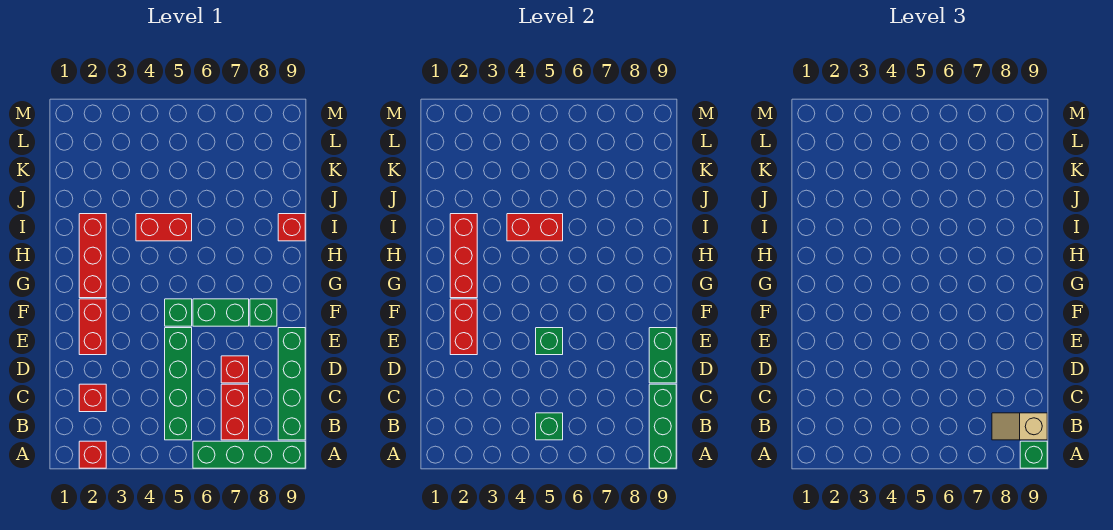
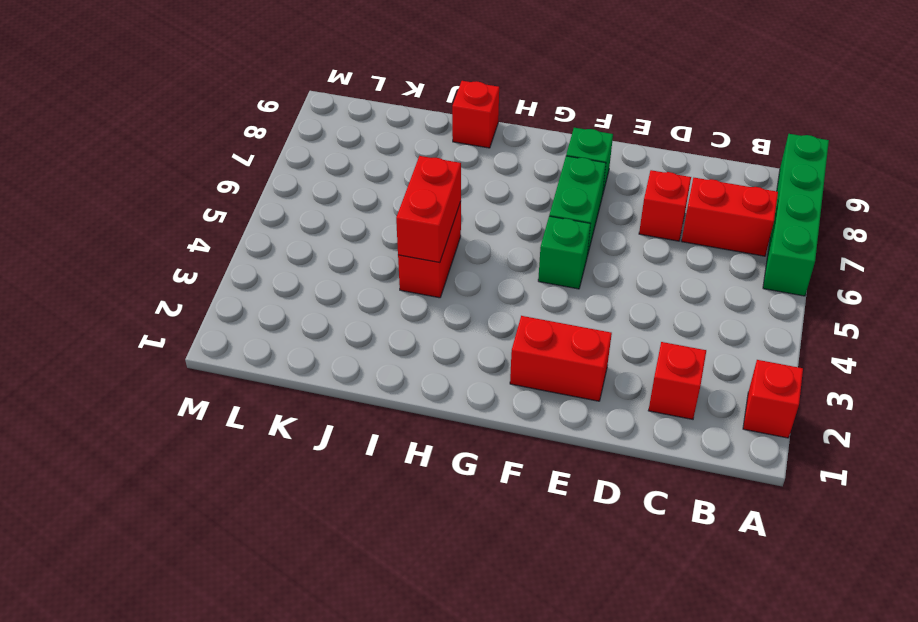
none -> green 1x4 brick [165,328,192,440]
none -> green 1x4 brick [278,328,305,440]
none -> red 1x3 brick [79,214,106,298]

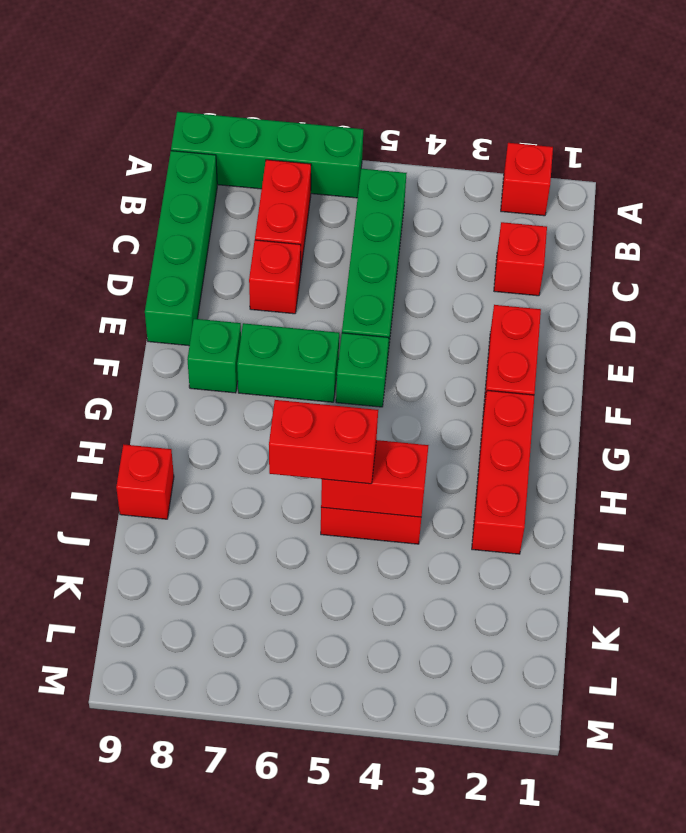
red 1x2 brick [269,400,378,484] -> red 1x2 brick turned to [450,299,477,355]
none -> green 1x3 brick [649,384,676,468]
none -> green 1x1 brick [536,413,563,440]
none -> green 1x2 brick [649,328,676,383]

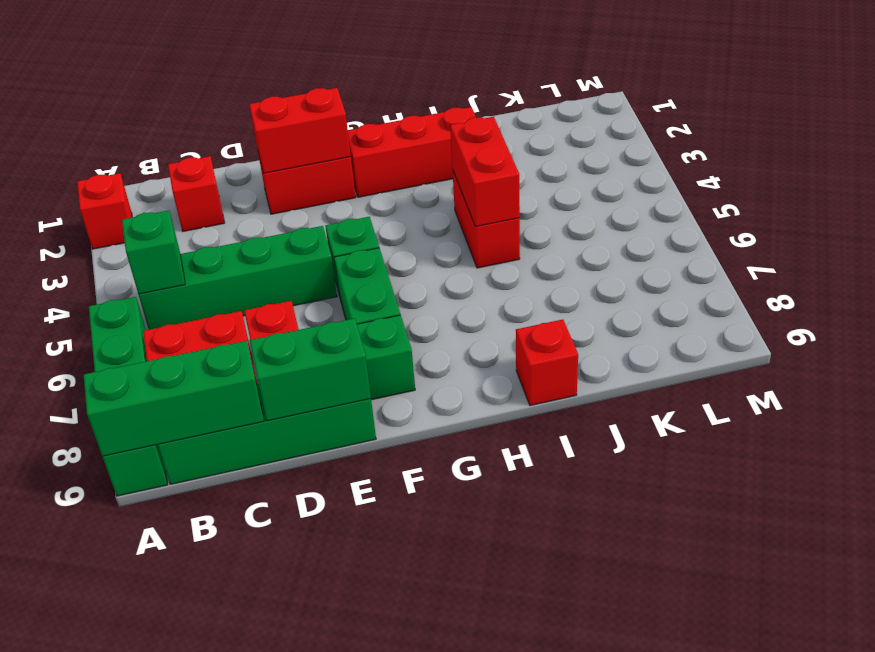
none -> green 1x1 brick [536,328,563,355]
none -> red 1x3 brick [450,214,477,298]
none -> green 1x1 brick [1020,441,1047,468]

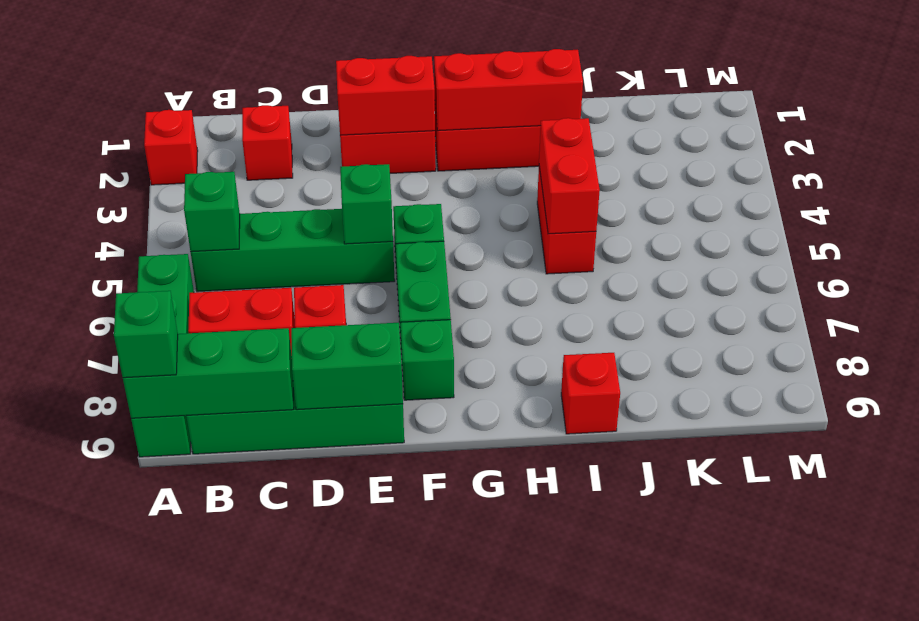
none -> tan 1x2 slope [992,413,1047,440]

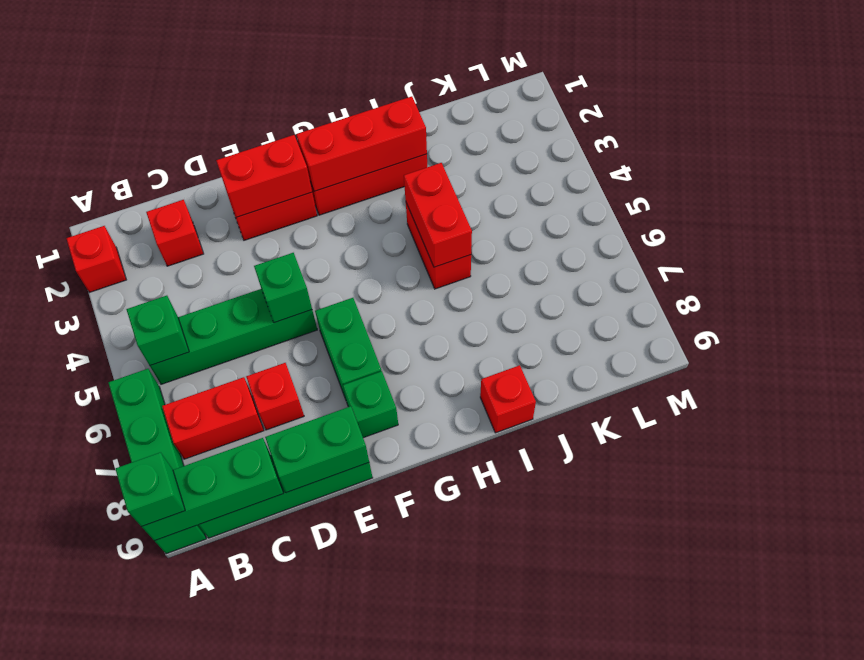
none -> green 1x1 brick [165,299,192,326]
none -> tan 1x2 slope [992,413,1047,440]

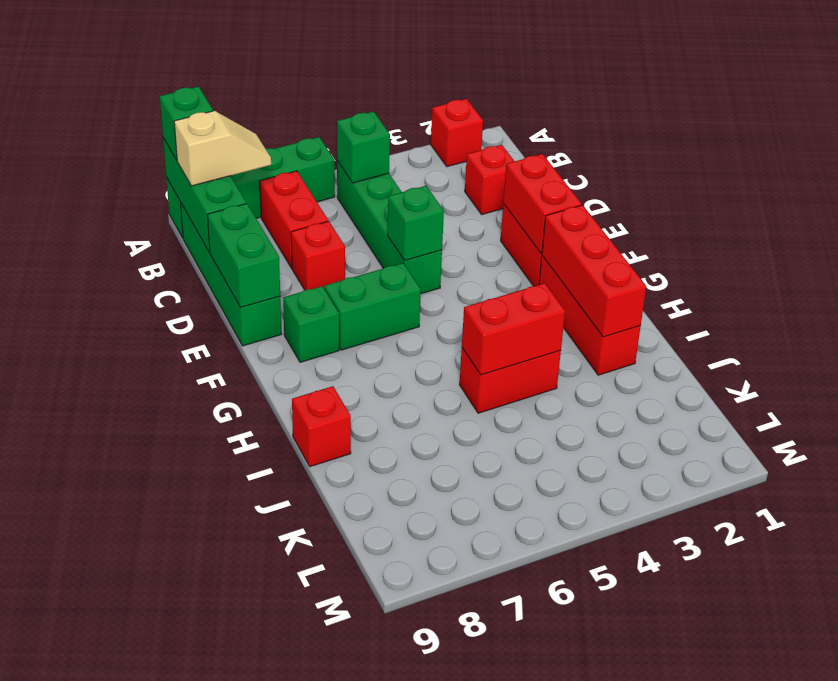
none -> green 1x1 brick [165,299,192,326]

